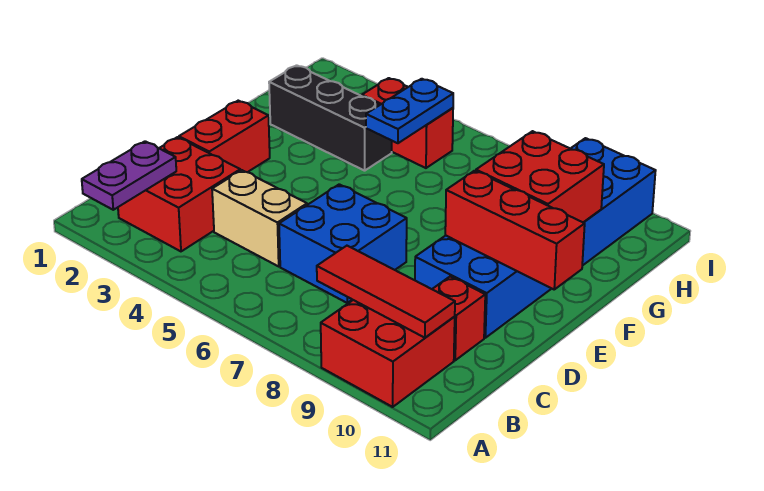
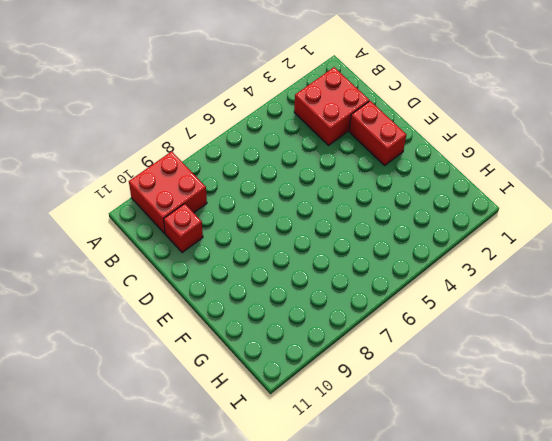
none -> tan 1x2 brick [212,170,307,266]
none -> blue 2x2 brick [279,184,407,303]
none -> blue 2x6 brick [415,138,656,338]

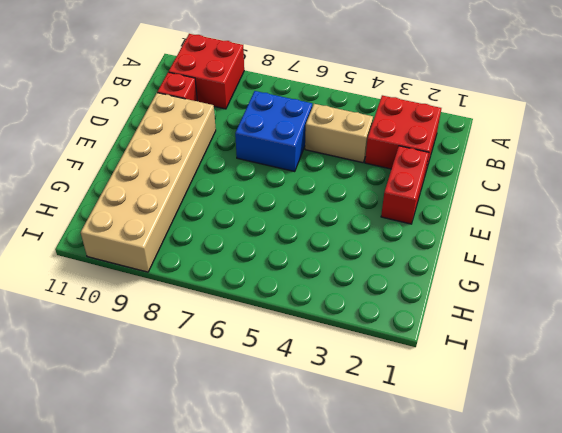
tan 2x6 brick [81,93,216,272] -> blue 2x6 brick [415,138,656,338]
none -> black 1x3 brick [269,65,392,171]
none -> red 1x2 brick [362,78,453,168]
none -> purple 1x2 plate [82,141,176,210]

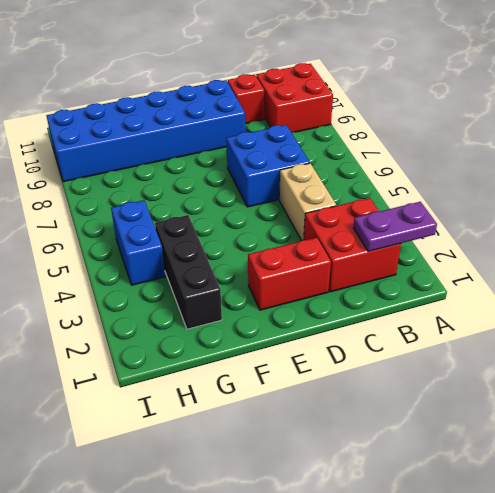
blue 1x2 brick [111,200,165,285] -> red 1x2 brick [362,78,453,168]
none -> red 1x3 tile [317,246,455,338]
none -> red 1x3 brick [445,171,585,289]
none -> red 2x2 brick [476,131,604,223]

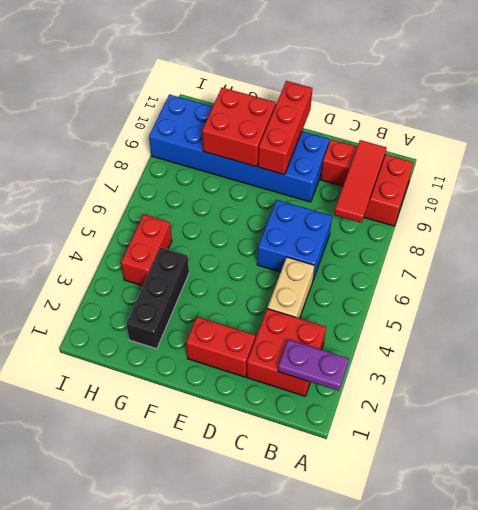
none -> blue 1x2 plate [366,79,453,143]

